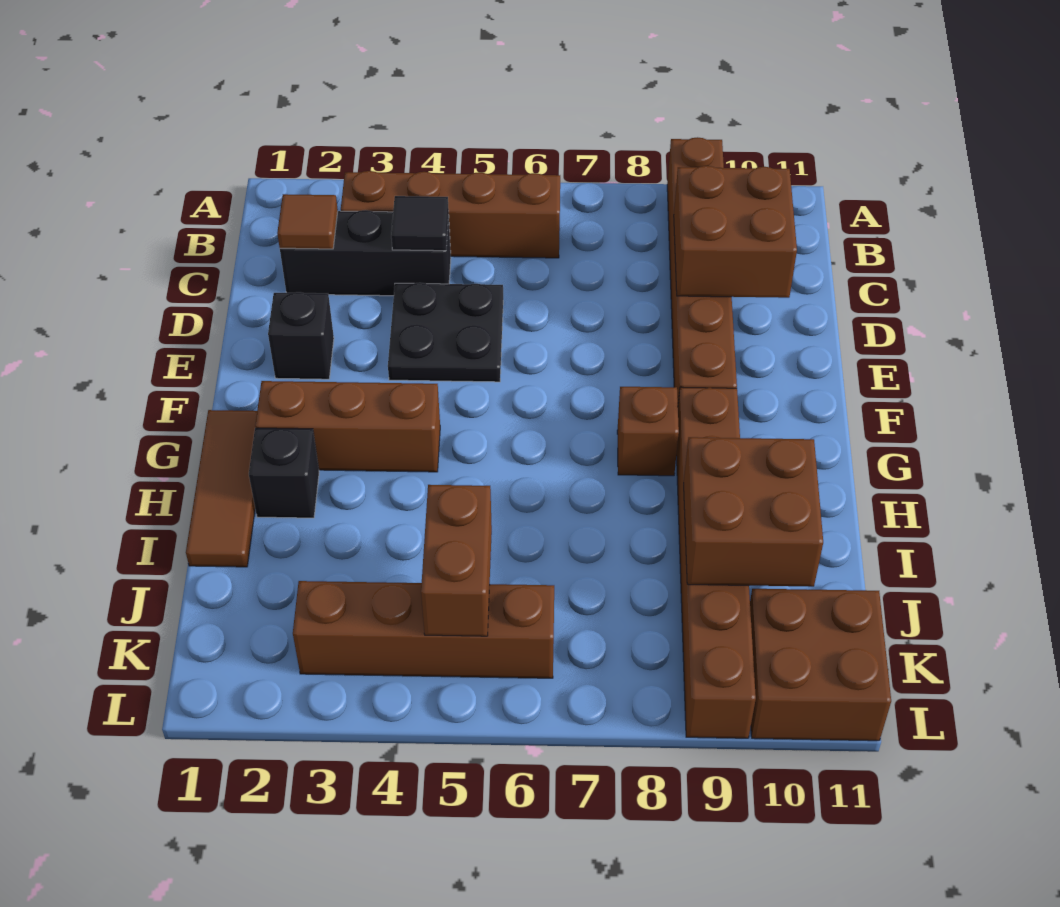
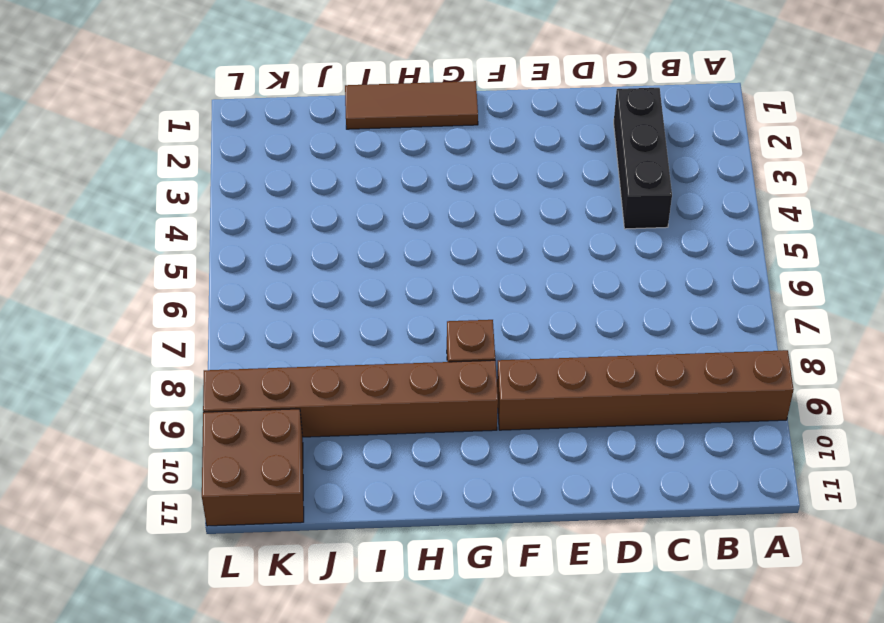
none -> brown 1x4 brick [341,171,560,258]
none -> black 2x2 plate [388,283,503,382]
none -> black 1x1 brick [268,292,334,379]

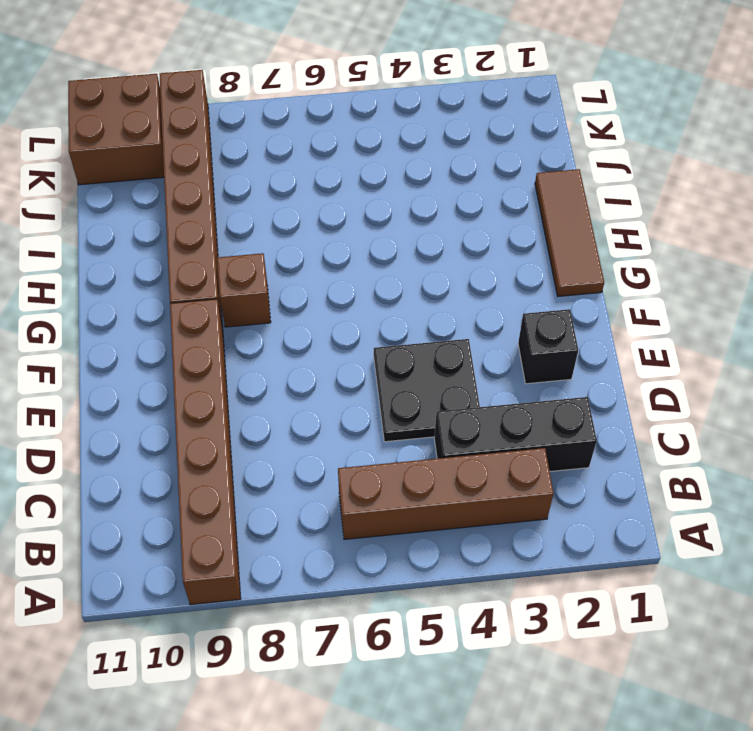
none -> brown 1x3 brick [255,381,440,472]
none -> black 1x1 brick [249,428,319,518]
none -> brown 1x4 brick [293,581,554,678]

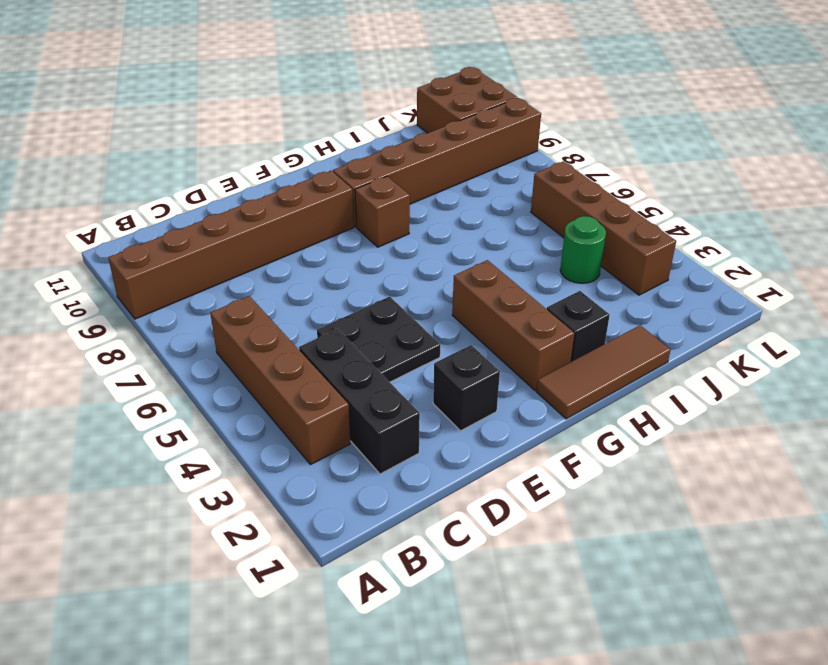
green 1x1 round brick [560,216,606,283] -> none
none -> brown 1x1 tile [277,194,338,249]
none -> black 1x1 tile [391,196,449,251]
none -> brown 2x2 brick [674,166,797,298]

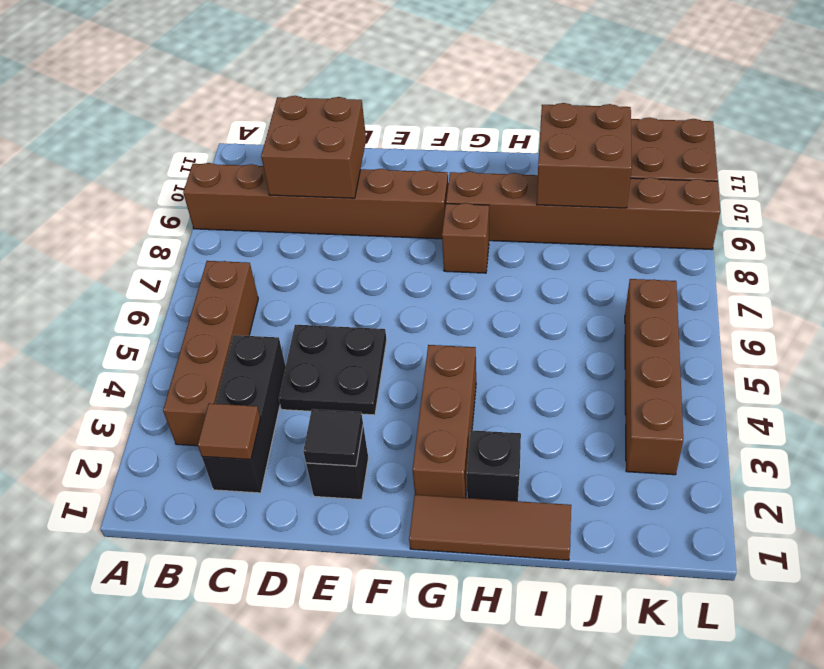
black 1x1 tile [303,409,363,466] -> black 1x1 tile moved to [391,196,449,251]
none -> brown 1x2 brick [421,485,492,636]

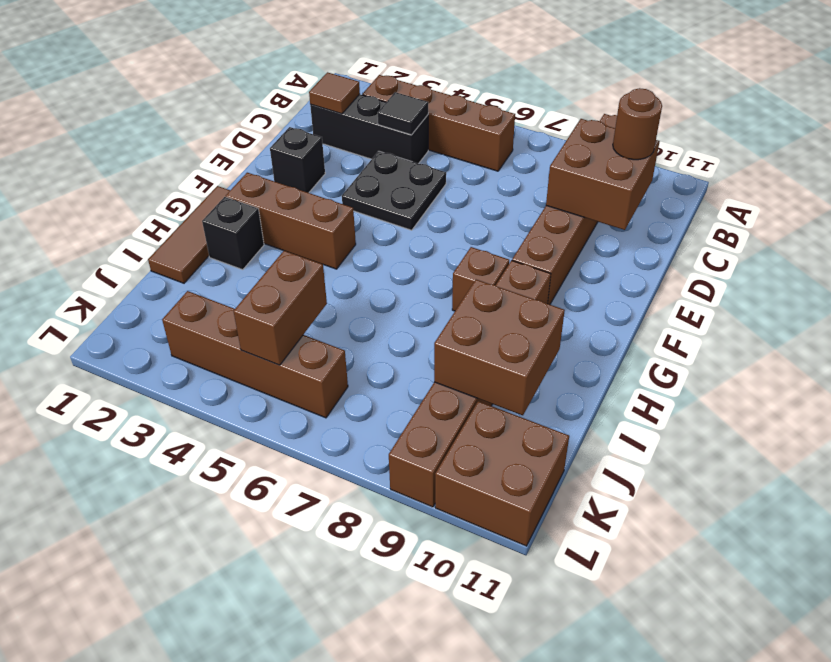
brown 1x1 round brick [613,88,662,160] -> none

